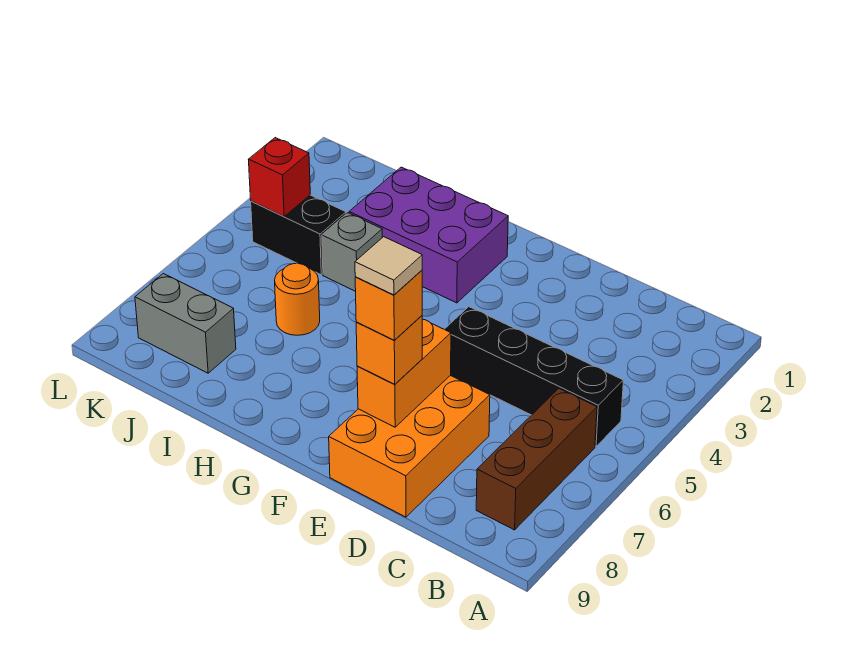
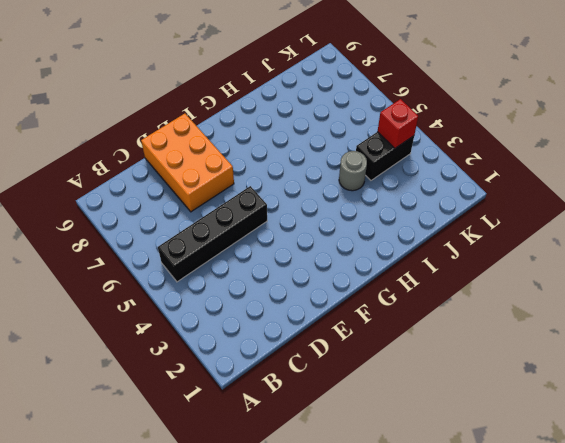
grey 1x1 round brick [339,151,367,191] -> grey 1x1 brick [322,213,382,291]
none -> brown 1x3 brick [476,389,597,530]
none -> purple 2x3 brick [349,167,508,303]
none -> orange 1x1 round brick [275,264,320,335]

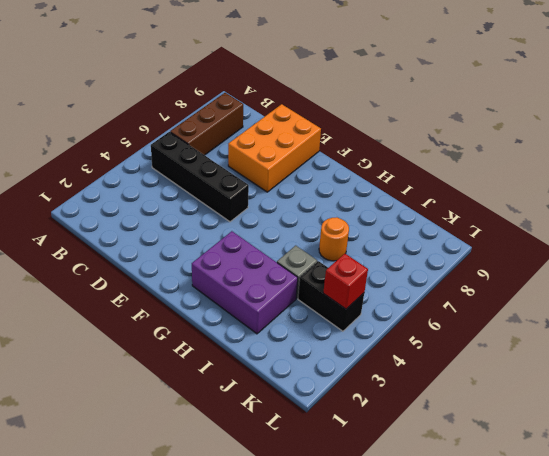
none -> grey 1x2 brick [135,274,236,373]
none -> orange 1x2 brick [357,319,451,427]
none -> orange 1x1 brick [356,316,422,384]

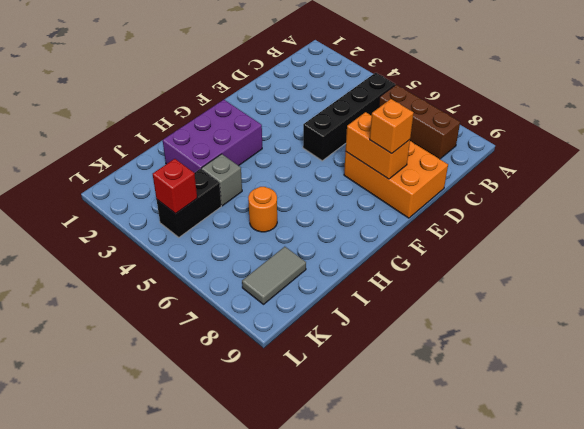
grey 1x2 tile [242,247,306,304] -> grey 1x2 brick [135,274,236,373]
none -> orange 1x1 brick [355,270,422,340]
none -> tan 1x1 tile [355,237,422,295]

